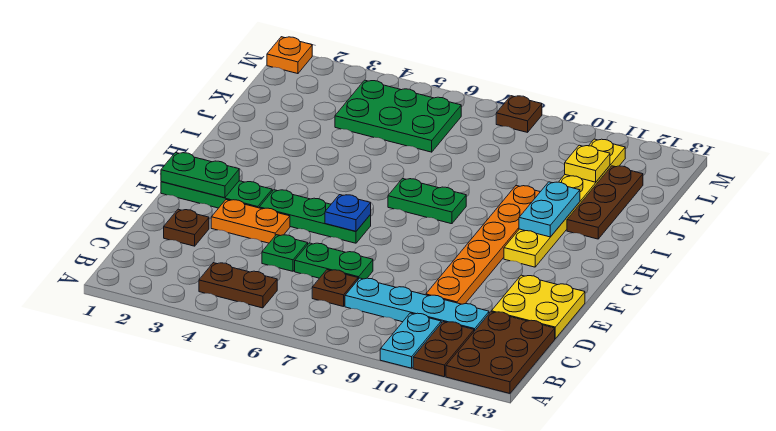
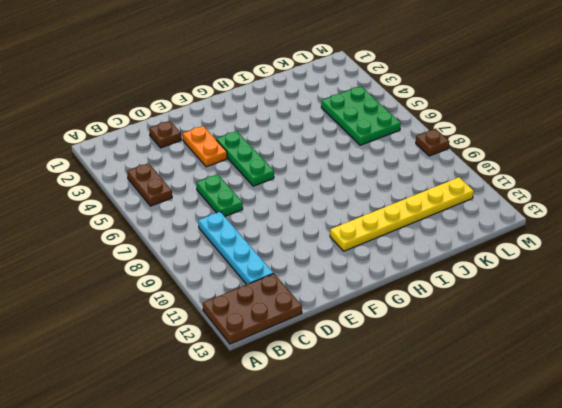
none -> cyan 1x2 plate [380,313,441,368]
none -> brown 1x2 plate [413,322,474,377]
none -> brown 1x1 plate [312,270,358,307]

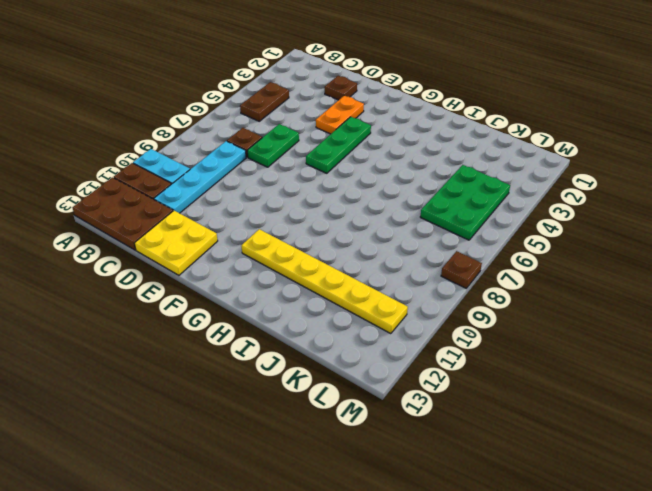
none -> green 1x1 plate [262,235,308,271]
none -> orange 1x6 plate [426,185,540,304]
none -> green 1x3 plate [161,181,272,208]

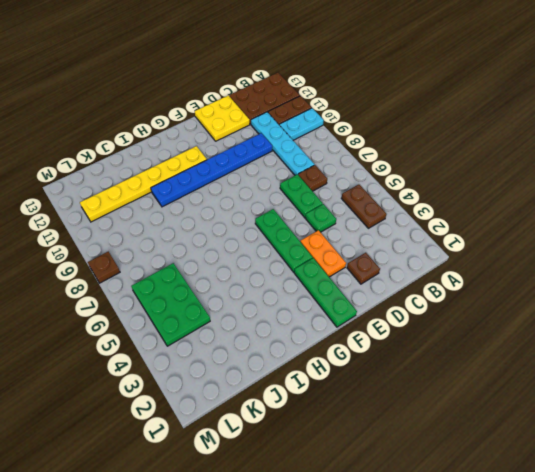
blue 1x6 plate [151,133,272,207] -> orange 1x6 plate [426,185,540,304]
none -> green 1x2 plate [388,179,466,224]
none -> brown 1x3 plate [567,166,643,239]
none -> orange 1x1 plate [267,37,312,74]

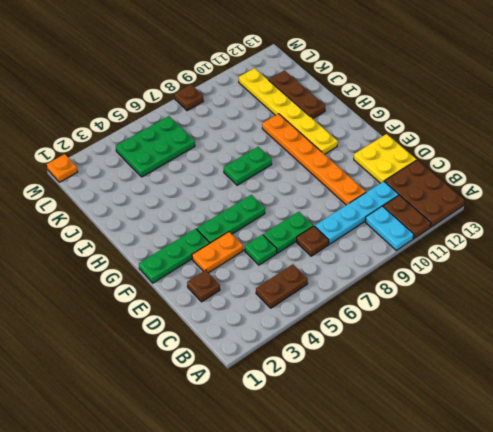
none -> green 1x2 plate [161,153,239,198]
none -> blue 1x1 plate [325,195,371,231]
none -> cyan 1x2 plate [519,182,580,237]

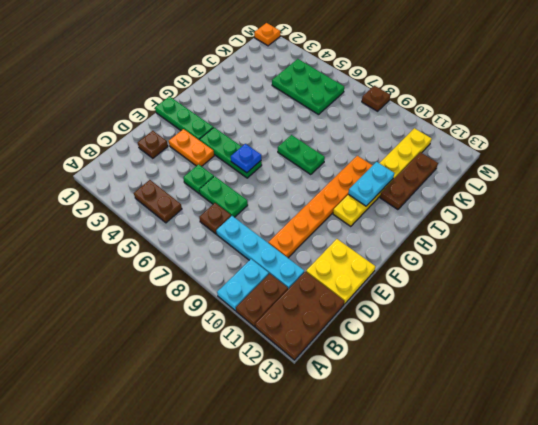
none -> green 1x2 plate [161,153,239,198]
none -> yellow 1x1 plate [565,145,610,182]

